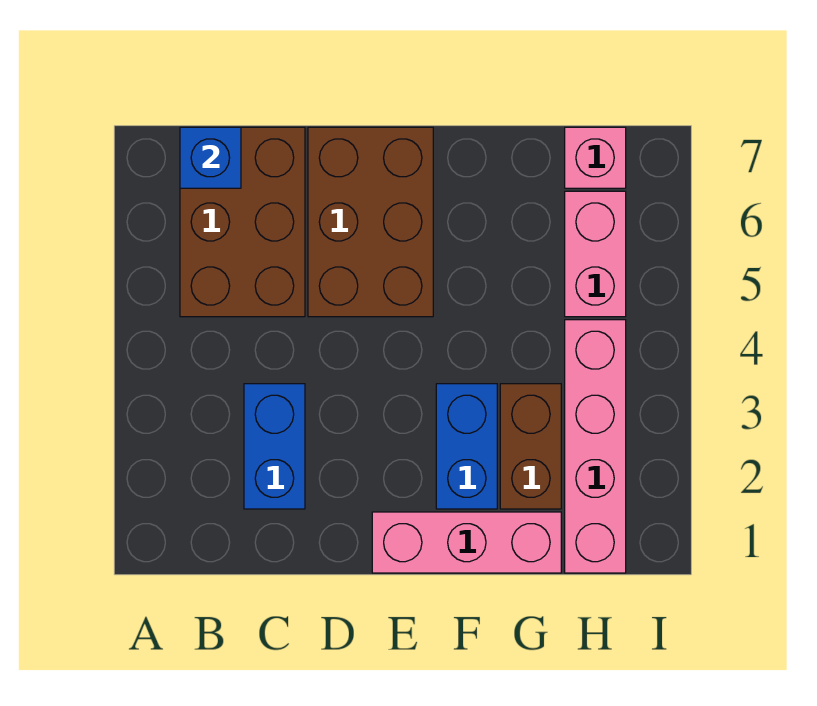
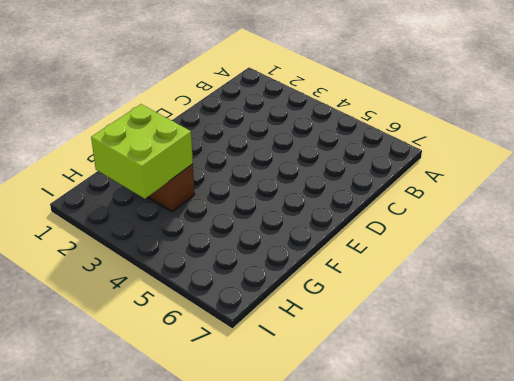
lime 2x2 brick [91,104,193,199] -> none
none -> brown 2x3 brick [180,127,305,317]
none -> blue 1x2 brick [244,384,305,509]

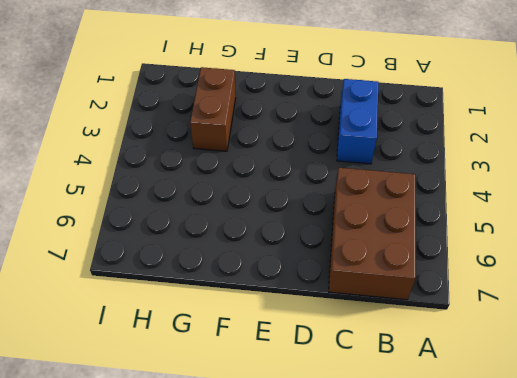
none -> brown 2x3 brick [308,127,433,317]
none -> pink 1x3 brick [372,512,561,573]

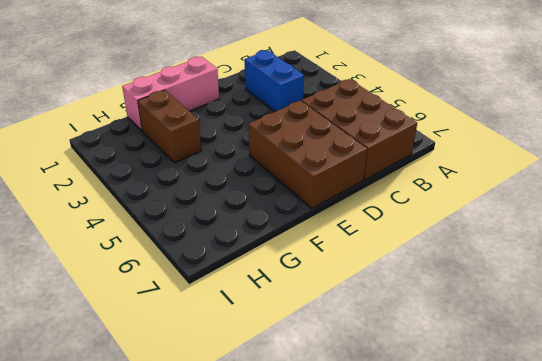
none -> blue 1x2 brick [436,384,497,509]
none -> pink 1x4 brick [565,320,626,573]

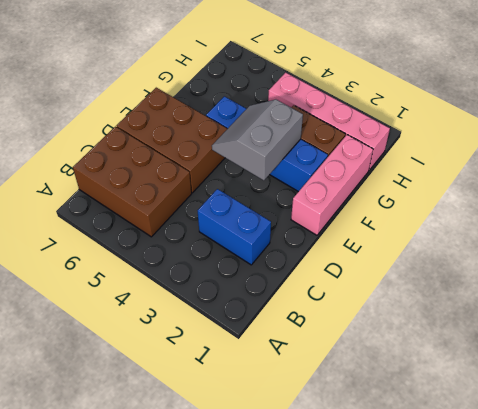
grey 2x2 slope [212,99,303,180] -> none
blue 1x4 brick [206,96,328,192] -> blue 1x2 brick [436,384,497,509]
none -> pink 1x2 brick [565,191,626,317]
none -> pink 1x1 brick [565,127,626,188]

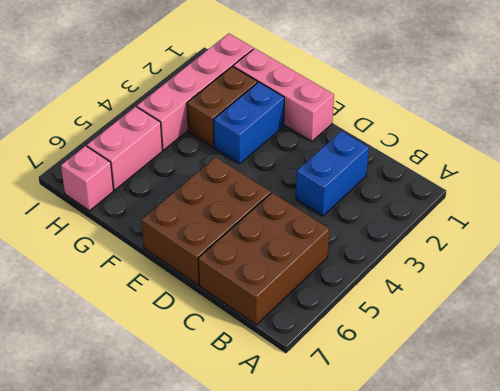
none -> blue 1x1 brick [180,127,241,188]

